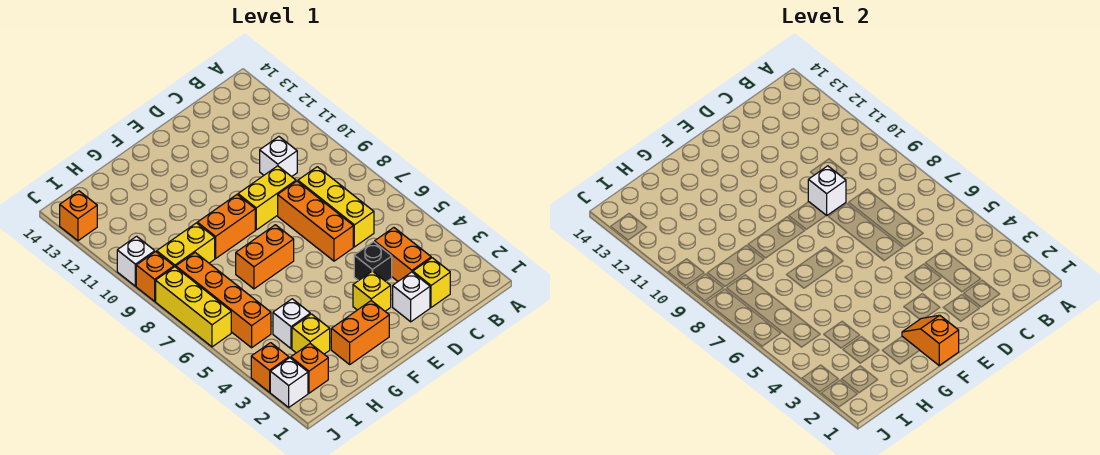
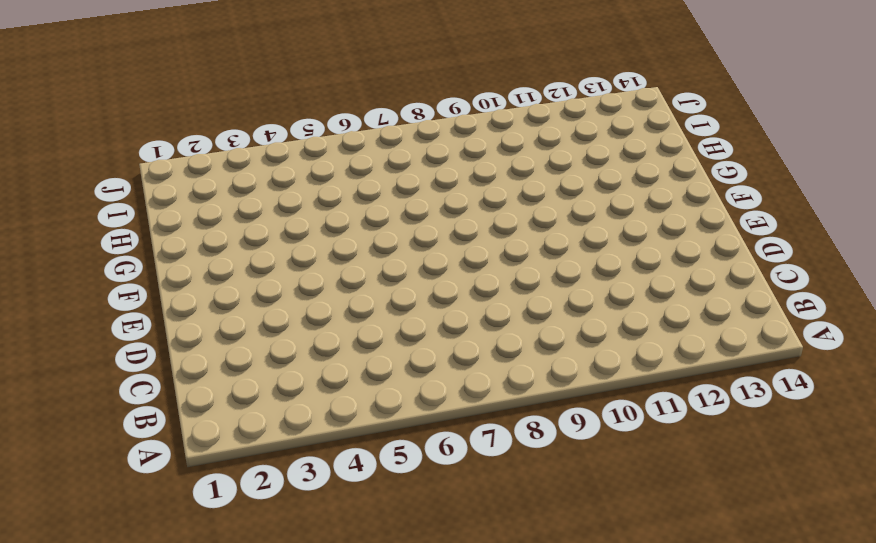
none -> yellow 1x1 brick [413,258,450,307]
none -> orange 1x2 brick [375,228,431,281]
none -> yellow 1x3 brick [298,167,374,247]

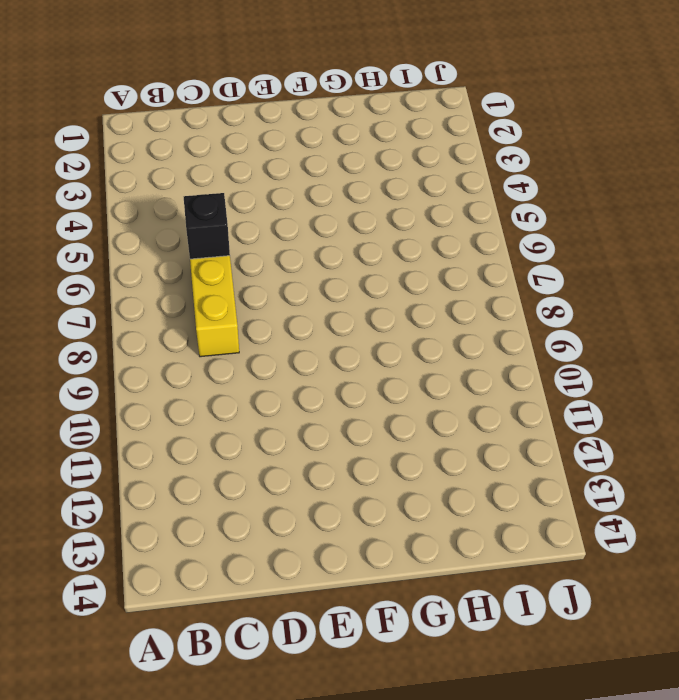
black 1x1 brick [184,193,230,259] -> black 1x1 brick moved to [354,242,392,282]
none -> yellow 1x1 brick [413,258,450,307]
none -> orange 1x2 brick [375,228,431,281]
none -> white 1x1 brick [260,137,297,177]

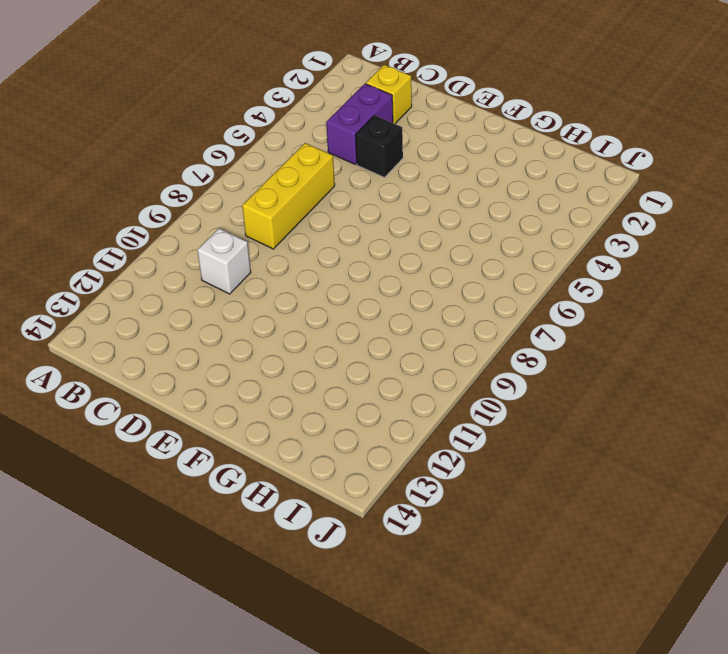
purple 1x2 brick [326,84,393,164] -> orange 1x2 brick [375,228,431,281]
none -> white 1x1 brick [393,272,430,322]
none -> orange 1x3 brick [278,181,353,261]
none -> yellow 1x2 brick [238,166,296,230]

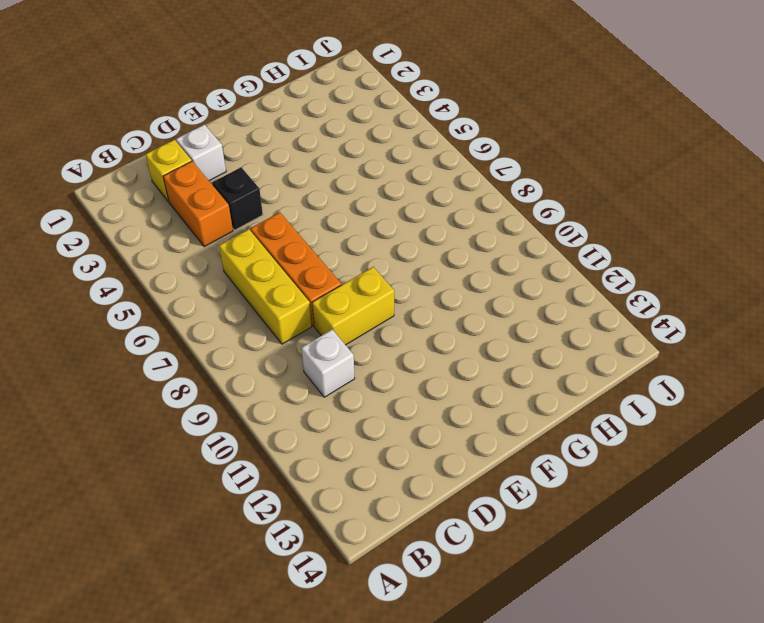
none -> yellow 1x1 brick [353,271,391,311]
none -> orange 1x2 brick [331,301,389,364]
none -> orange 1x2 brick [236,225,294,289]

